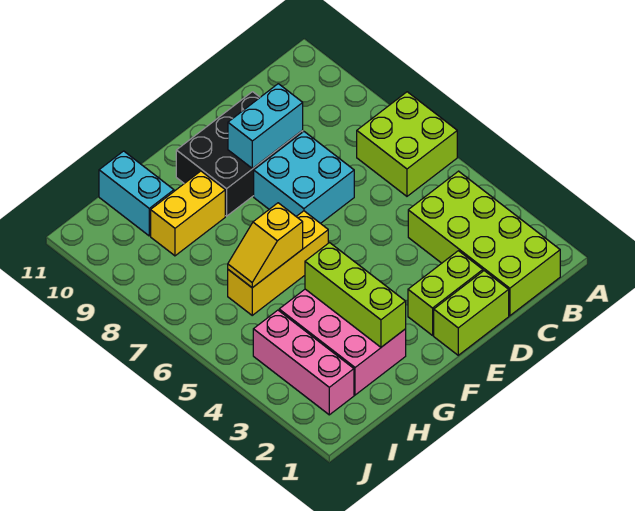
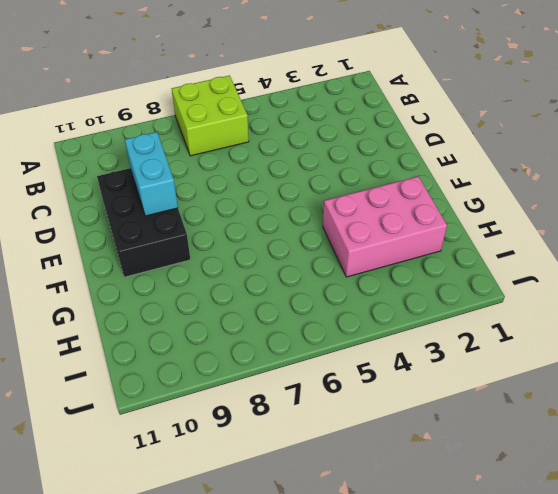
none -> lime 2x4 brick [408,171,560,316]
none -> lime 1x2 brick [434,271,509,355]
none -> lime 1x2 brick [408,251,483,335]

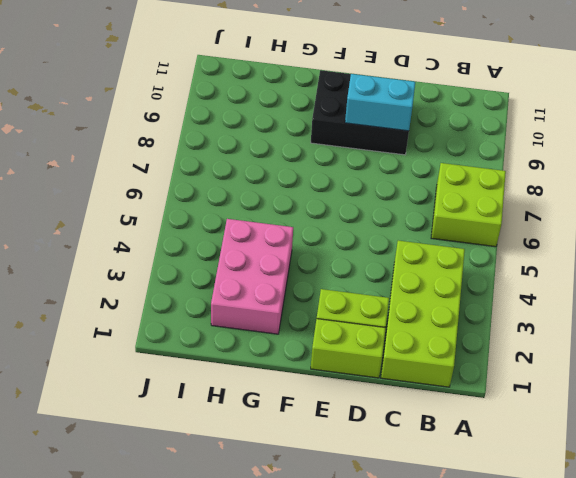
none -> cyan 2x2 brick [254,132,354,223]
none -> yellow 1x3 brick [228,211,328,315]
none -> yellow 1x2 brick [151,171,225,256]

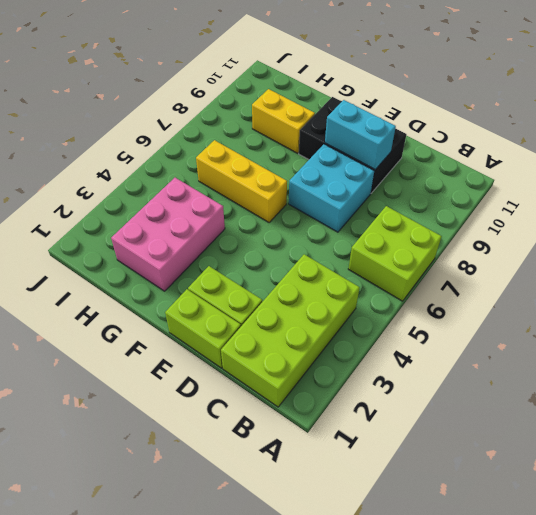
none -> cyan 1x2 brick [99,151,174,236]
none -> pink 1x3 brick [253,310,354,415]
none -> lime 1x3 brick [305,243,406,347]

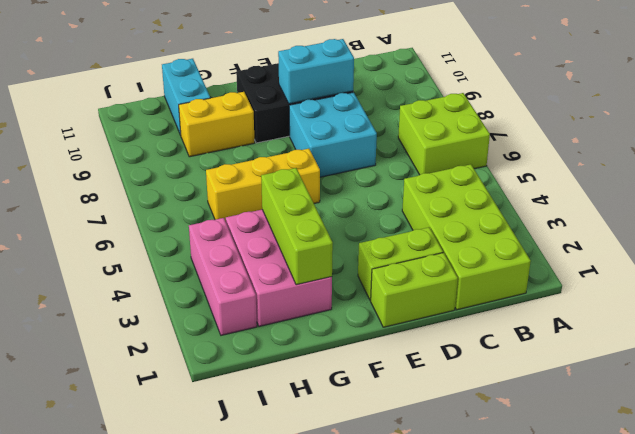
none -> yellow 1x2 slope [228,203,303,288]

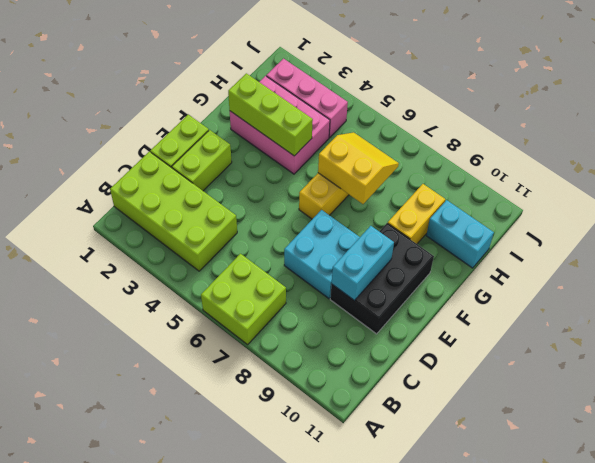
yellow 2x2 slope [318,132,399,204] -> yellow 1x2 slope [228,203,303,288]

